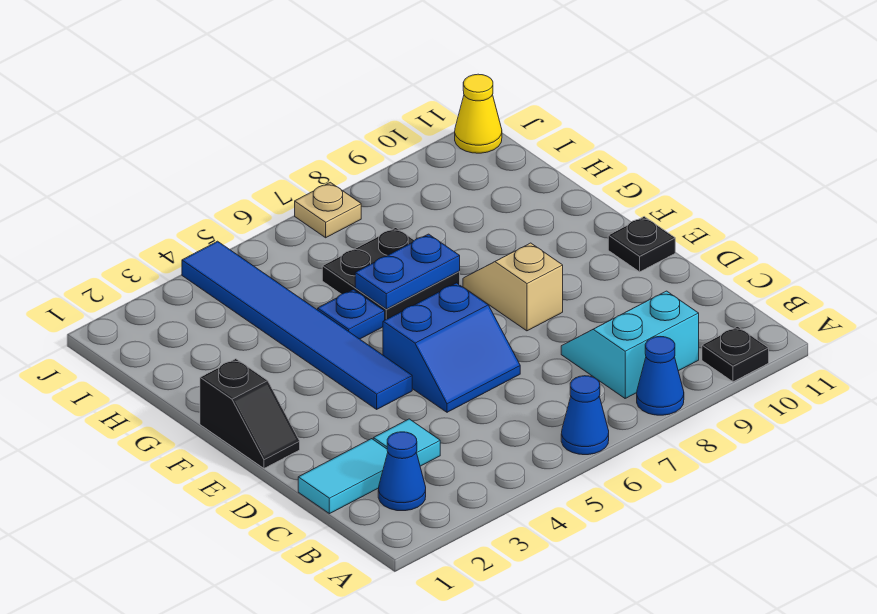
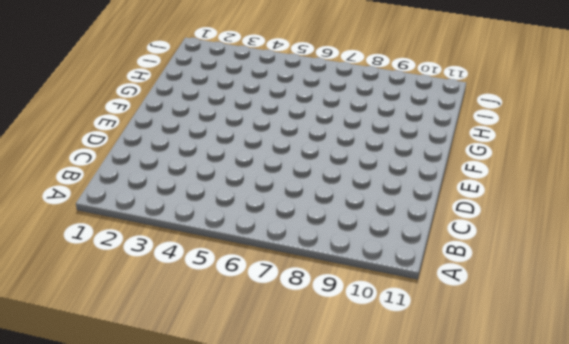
none -> blue 1x1 cone [561,376,609,455]
none -> blue 1x1 cone [637,337,684,415]
none -> black 1x1 plate [702,326,769,382]

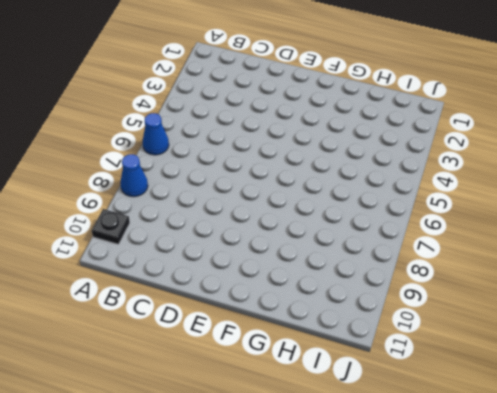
none -> blue 1x1 cone [378,432,426,511]
none -> cyan 2x2 slope [561,291,699,398]
none -> cyan 1x2 tile [298,439,388,514]

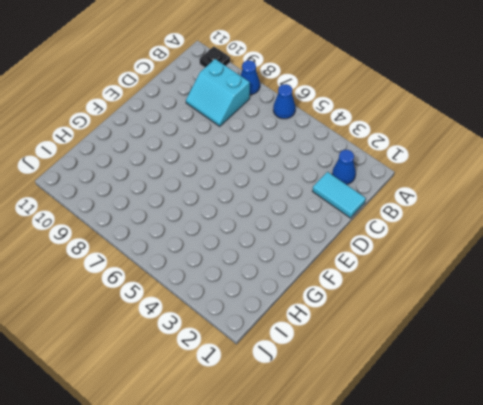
none -> cyan 1x1 tile [373,419,440,466]
none -> blue 2x2 slope [383,283,520,412]
none -> black 1x2 slope [200,359,300,468]

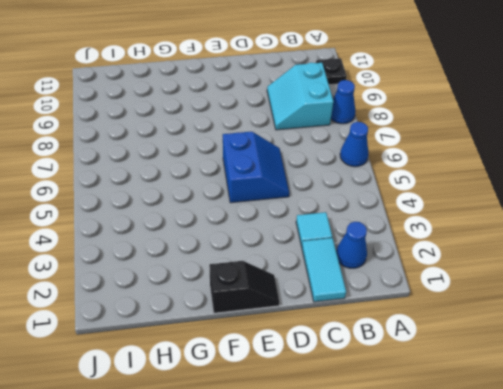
none -> blue 1x6 tile [182,241,412,409]
none -> tan 1x2 slope [463,243,563,331]
none -> black 1x1 plate [608,217,675,272]

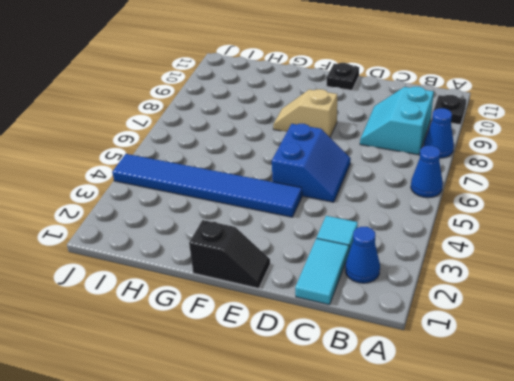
none -> blue 1x1 plate [318,289,385,339]
none -> black 2x2 plate [322,228,460,320]
none -> tan 1x1 plate [295,182,361,238]

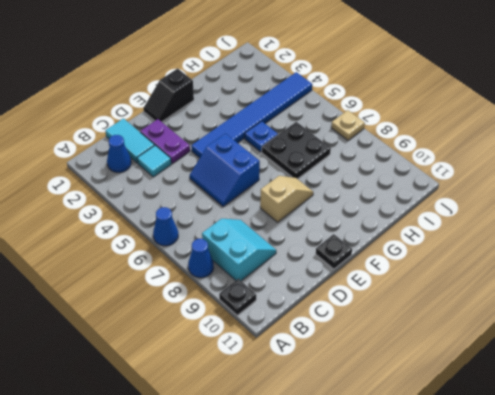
purple 1x2 plate [140,119,190,164] -> none
none -> yellow 1x1 cone [455,74,502,153]
none -> blue 1x2 plate [355,234,460,309]

